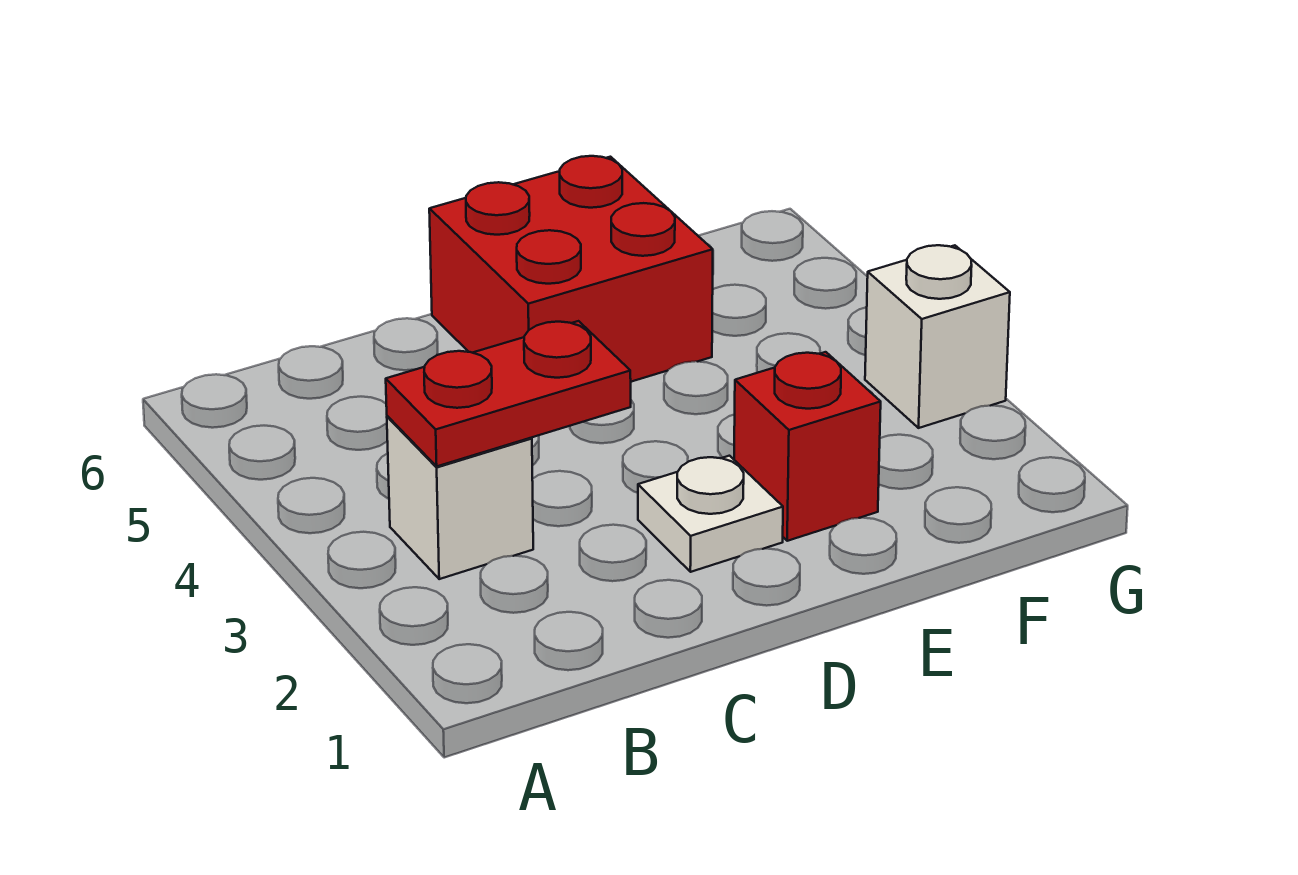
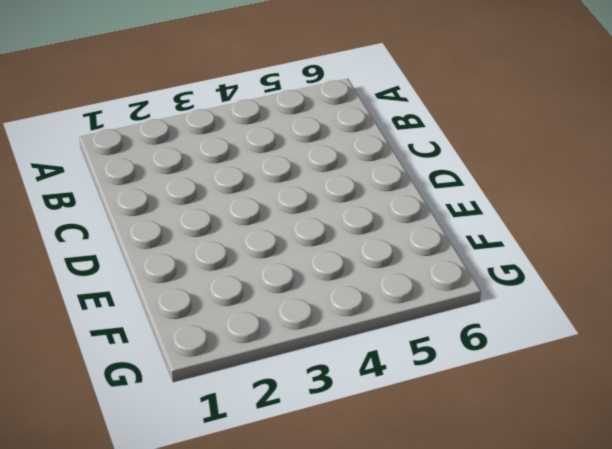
none -> white 1x1 brick [387,416,533,579]
none -> white 1x1 plate [638,456,783,572]

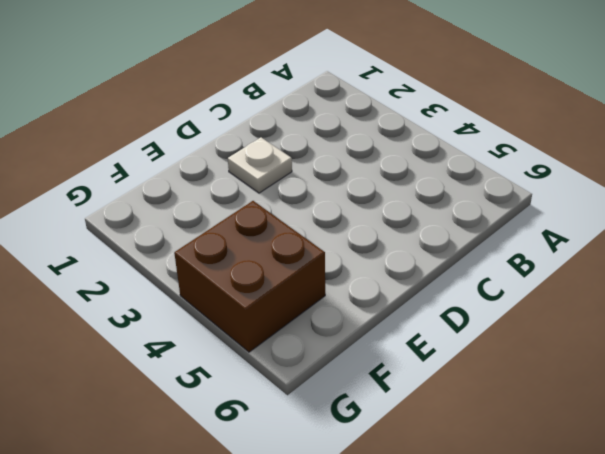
brown 2x2 brick [174,201,325,352] -> none
none -> white 1x1 brick [387,416,533,579]
none -> red 2x2 brick [429,156,713,382]

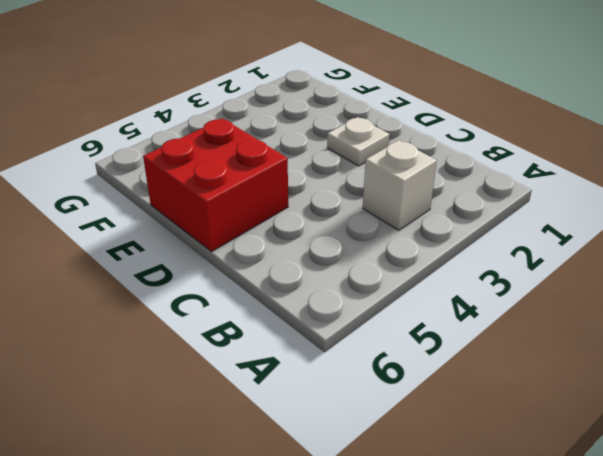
none -> red 1x1 brick [734,352,881,541]
none -> white 1x1 brick [865,245,1010,428]

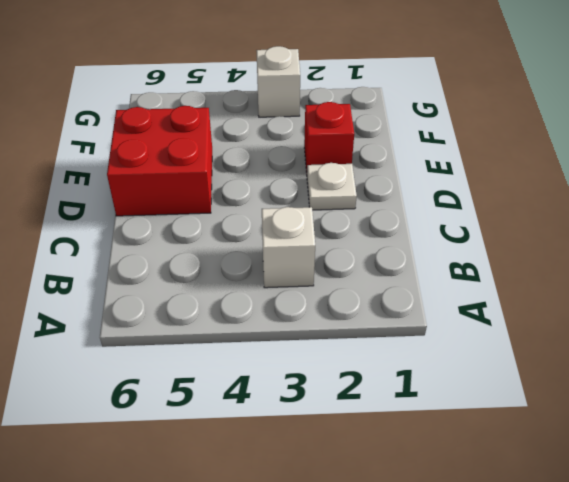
none -> red 1x2 plate [386,321,631,466]

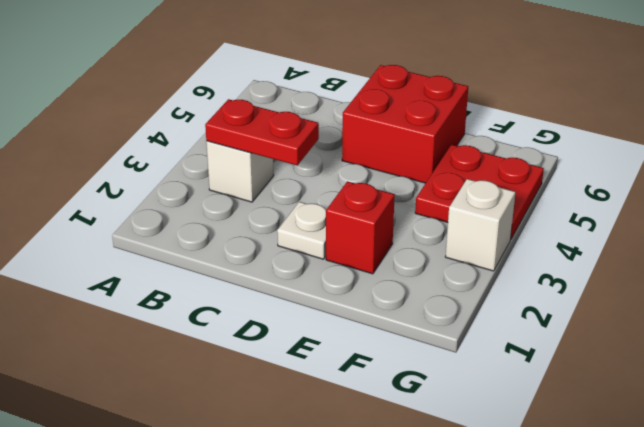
red 2x2 plate [415,145,544,240] -> none

